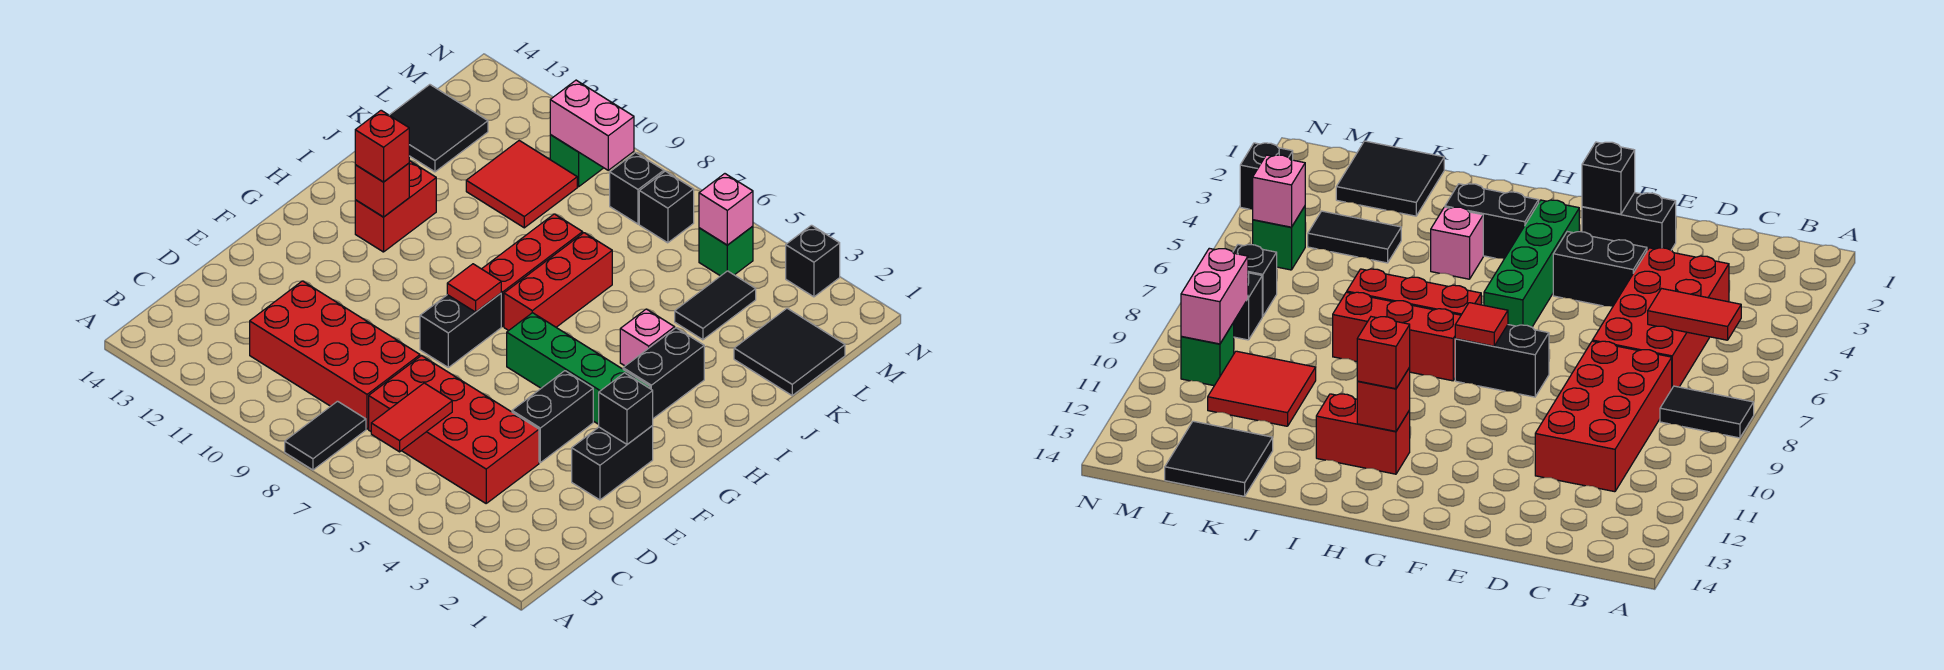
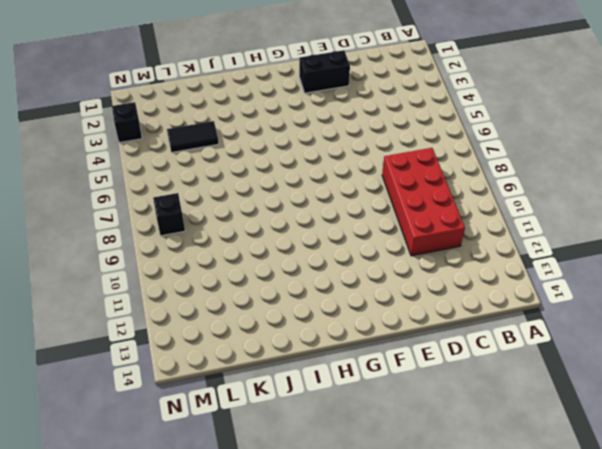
none -> black 1x2 tile [285,401,366,470]
none -> red 2x4 brick [369,356,539,503]
none -> black 1x2 brick [512,371,593,463]

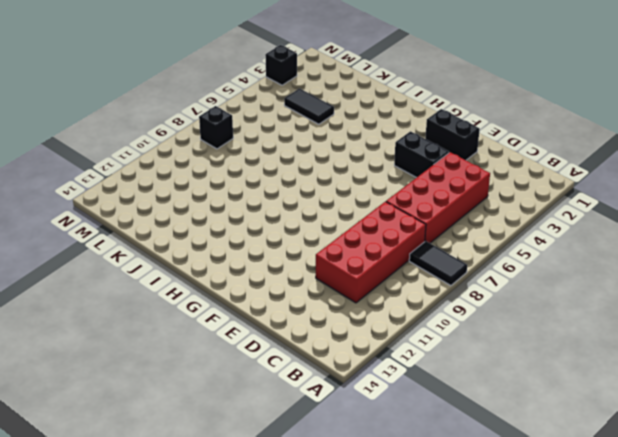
none -> black 1x2 brick [420,293,501,367]
none -> green 1x4 brick [507,313,650,424]
none -> black 1x2 brick [623,328,704,418]

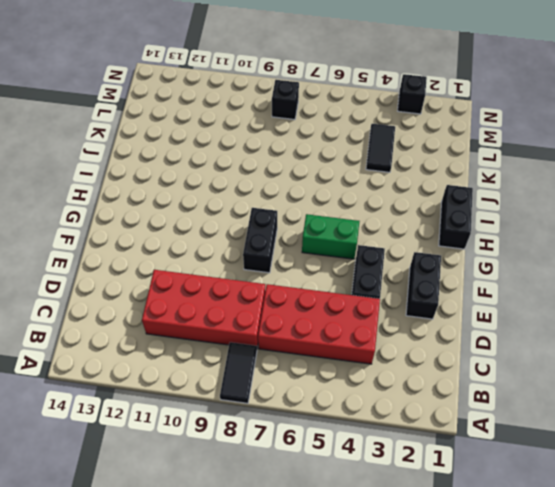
green 1x2 brick [302,214,360,259] -> green 1x4 brick [507,313,650,424]
black 1x2 brick [439,185,473,249] -> black 1x2 brick moved to [623,328,704,418]
none -> red 1x3 brick [504,233,612,331]
none -> red 1x3 brick [482,214,583,327]
none -> red 1x2 brick [355,161,436,252]

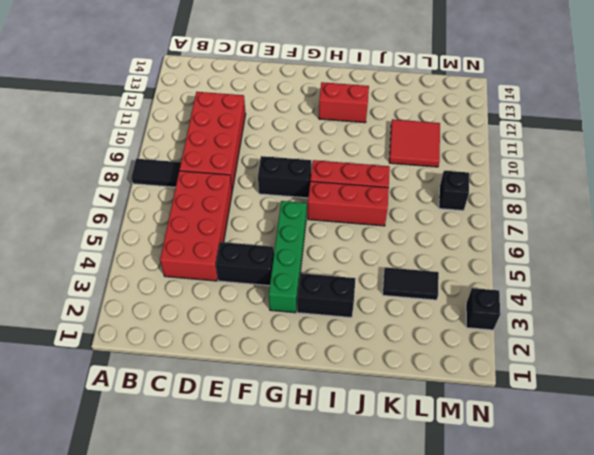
none -> black 1x2 brick [572,426,653,500]
none -> pink 1x1 brick [620,309,675,366]
none -> black 2x2 tile [734,308,845,395]

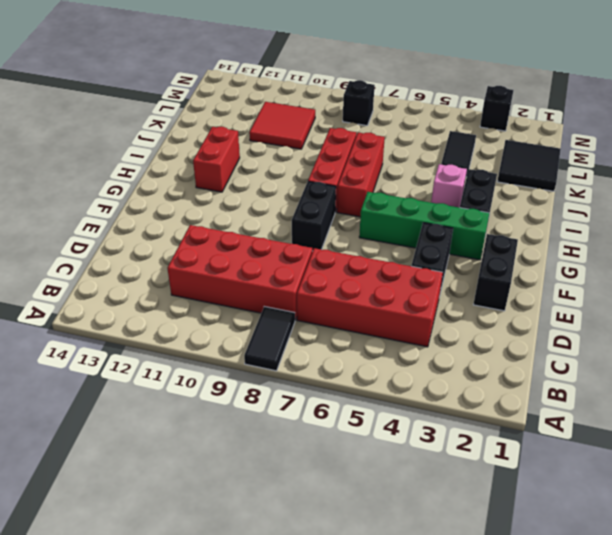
none -> black 2x2 tile [389,85,488,172]
none -> green 1x1 brick [699,226,753,276]
none -> black 1x1 brick [639,171,694,243]

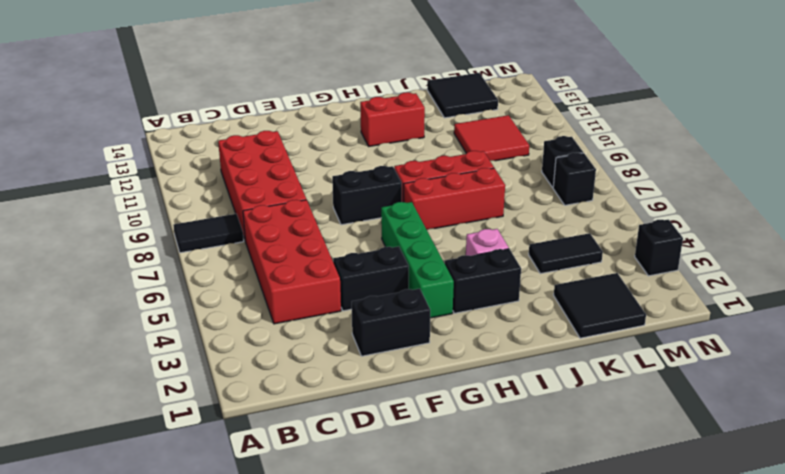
none -> green 1x1 brick [699,226,753,276]
none -> green 1x1 brick [550,135,603,187]
none -> red 1x2 tile [371,383,452,452]

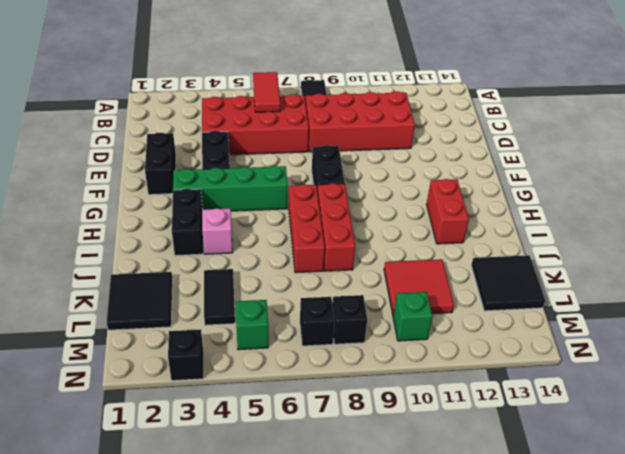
none -> black 1x1 brick [599,373,653,444]
none -> red 1x1 tile [447,264,501,312]
none -> red 1x1 brick [355,163,409,217]

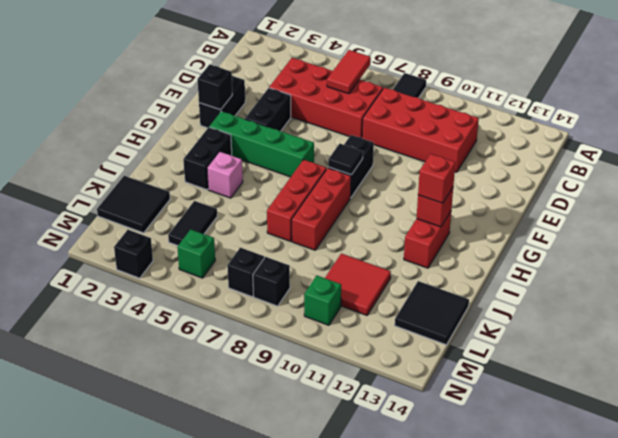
black 1x1 tile [328,144,363,175] -> red 1x1 tile [447,264,501,312]
none -> pink 1x1 brick [699,174,753,245]
none -> pink 1x2 brick [550,80,634,170]

